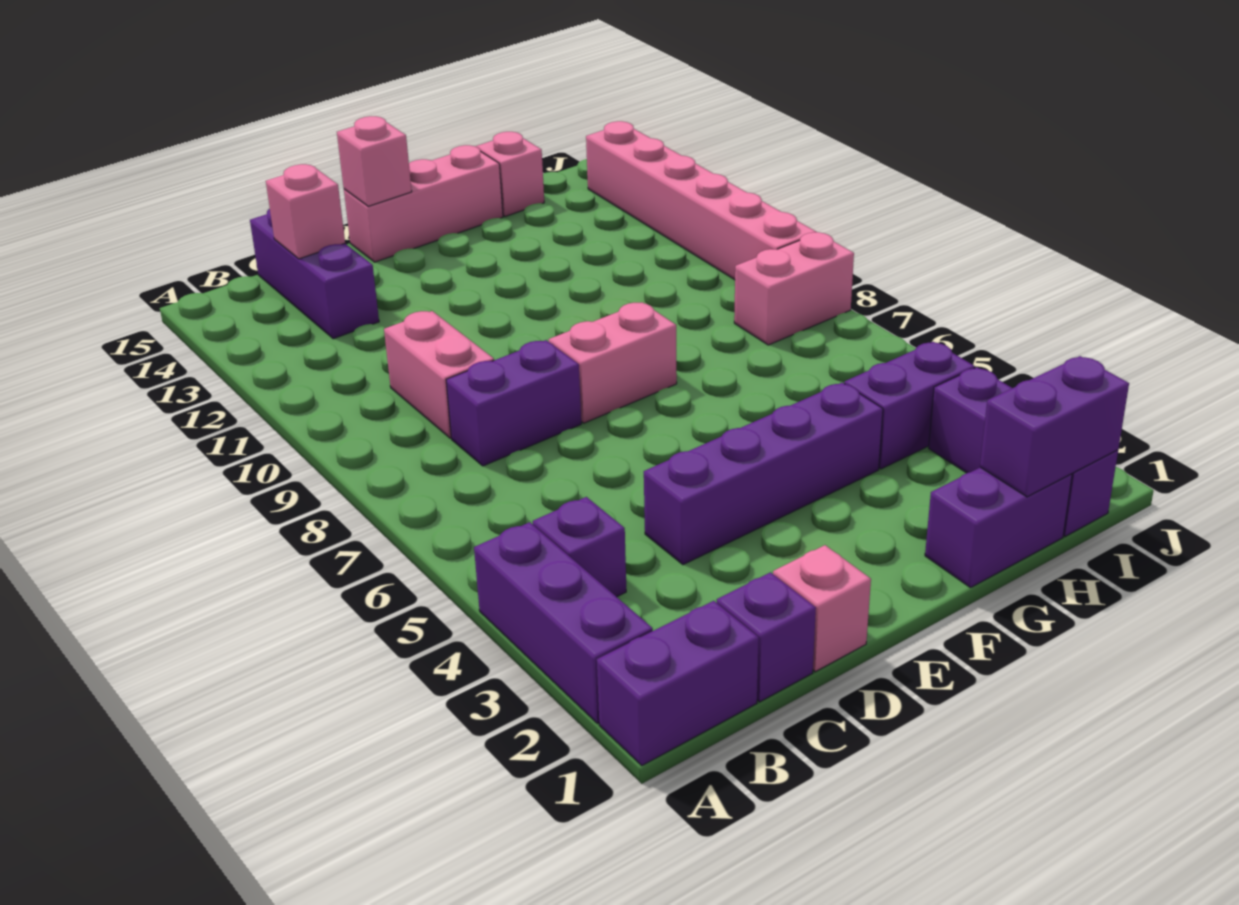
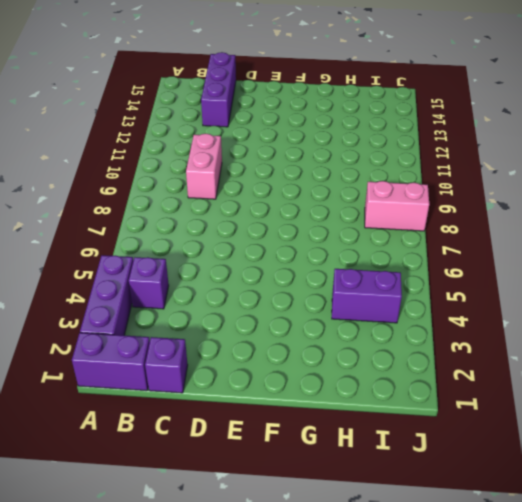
none -> purple 1x2 brick [446,340,581,466]
none -> pink 1x1 brick [773,545,871,672]
none -> purple 1x4 brick [644,383,883,565]

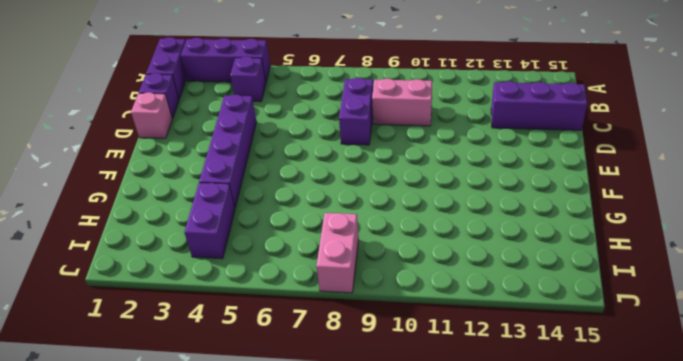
none -> pink 1x2 brick [548,302,677,423]
none -> pink 1x3 brick [344,145,503,262]
none -> purple 1x2 brick [925,467,1072,588]

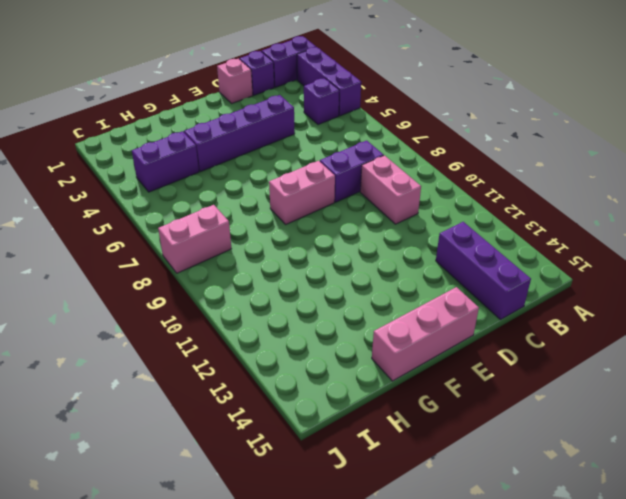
none -> purple 1x2 brick [925,467,1072,588]
none -> pink 1x1 brick [476,132,544,217]
none -> purple 1x3 brick [929,367,1118,536]

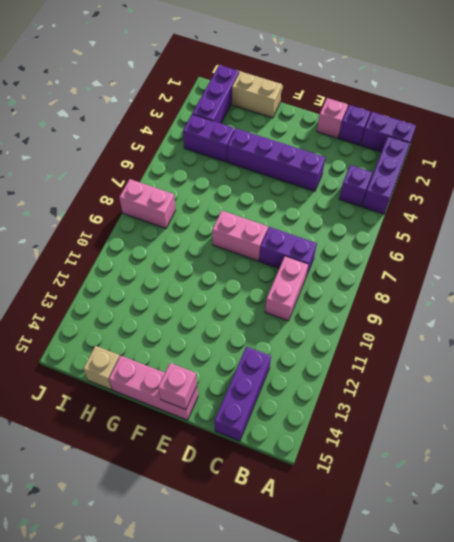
tan 1x2 brick [232,71,282,118] -> purple 1x2 brick [925,467,1072,588]
tan 1x1 brick [83,346,120,390] -> pink 1x1 brick [476,132,544,217]
none -> pink 1x6 brick [586,121,816,280]
none -> pink 1x1 brick [266,164,345,259]
none -> purple 1x2 brick [980,356,1129,497]

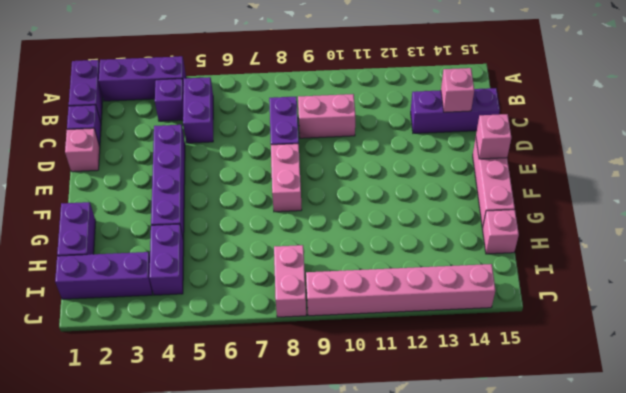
purple 1x2 brick [183,77,213,143] -> purple 1x2 brick moved to [980,356,1129,497]

